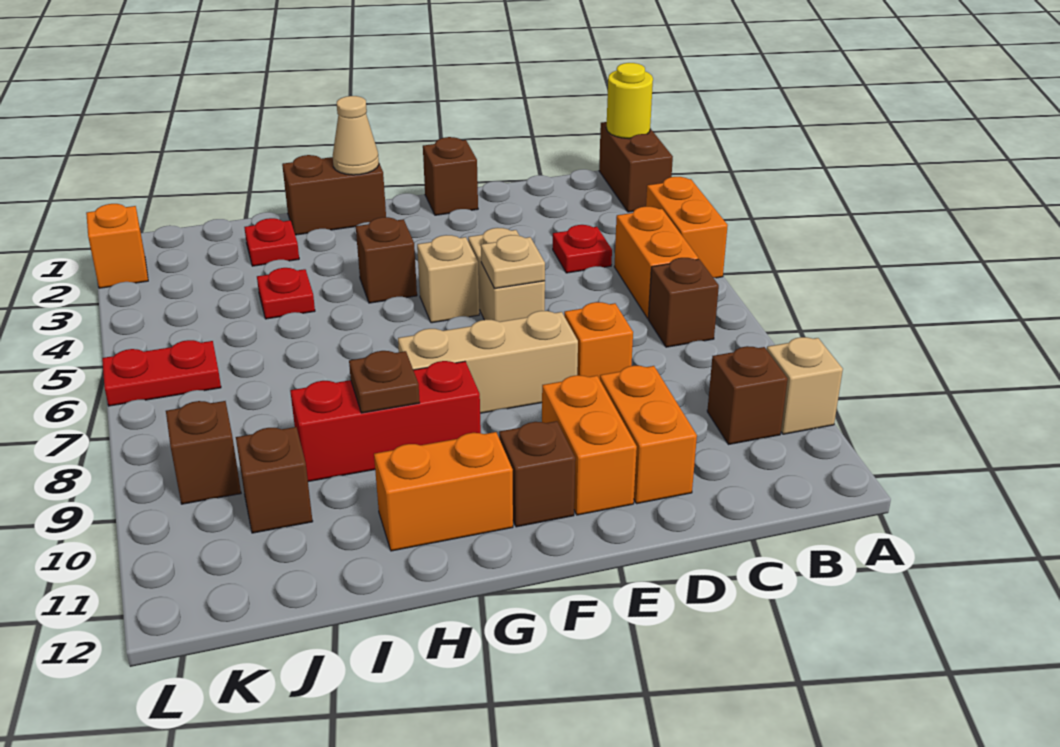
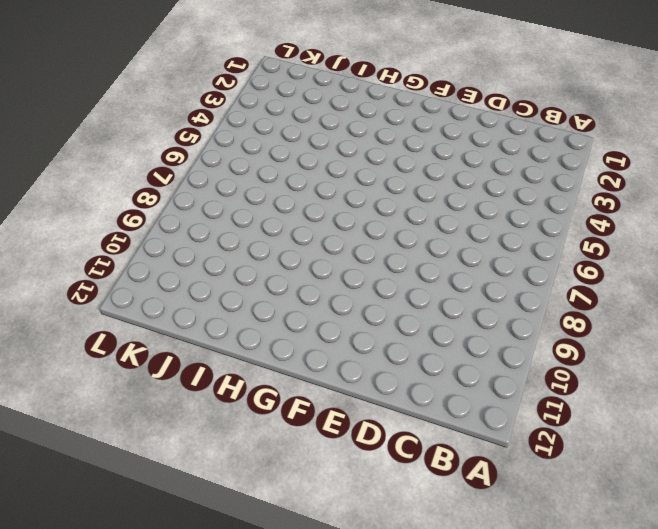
none -> brown 1x2 brick [599,122,673,212]
none -> orange 1x2 brick [646,177,728,278]
none -> tan 1x1 brick [767,337,843,434]

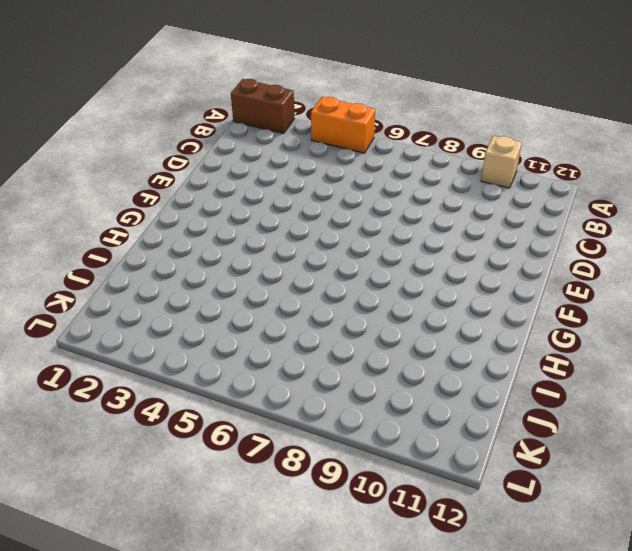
none -> orange 1x2 brick [614,207,698,318]
none -> brown 1x1 brick [648,258,719,347]
none -> brown 1x1 brick [707,346,788,445]

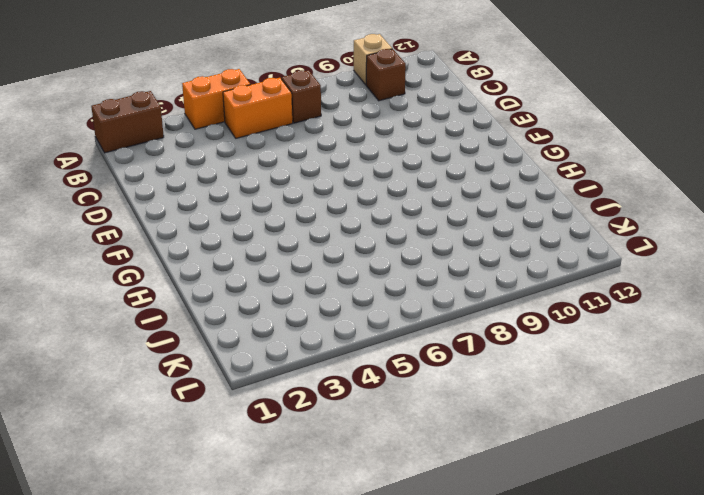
none -> red 1x1 plate [553,225,612,273]
none -> orange 1x1 brick [564,302,633,379]
none -> orange 1x2 brick [600,366,697,504]

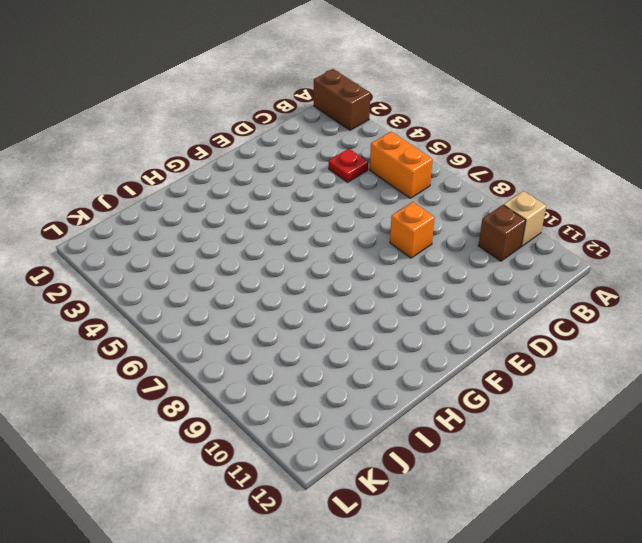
none -> orange 1x2 brick [646,177,728,278]
none -> brown 1x1 brick [648,258,719,347]
none -> orange 1x2 brick [600,366,697,504]

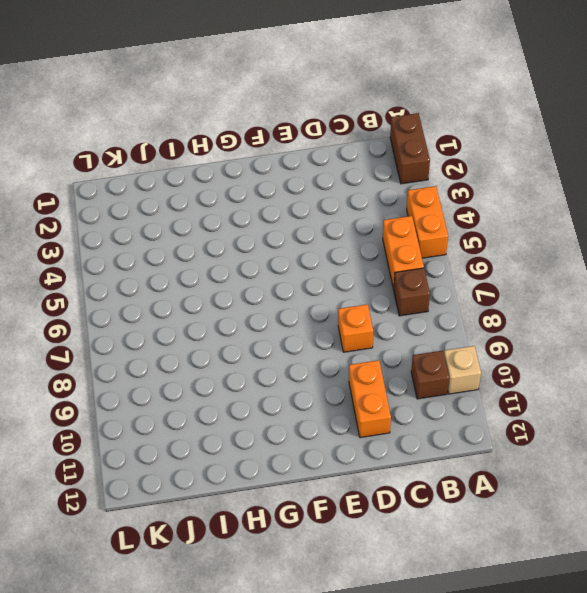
none -> red 1x1 plate [553,225,612,273]
none -> brown 1x1 brick [423,137,478,215]
none -> tan 1x2 brick [468,228,545,322]

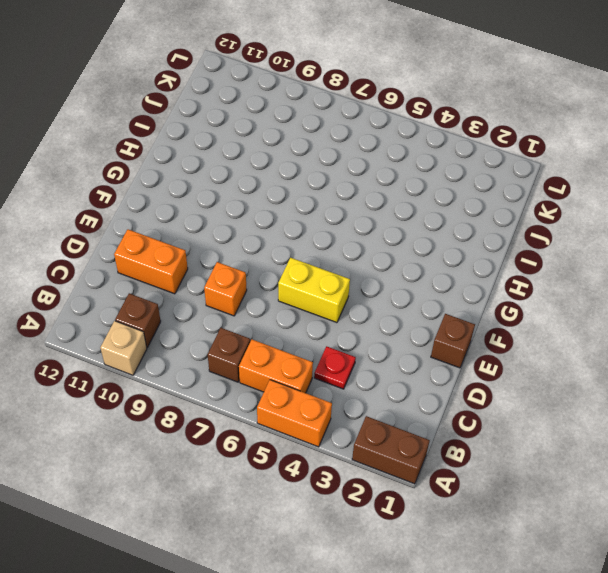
yellow 1x2 brick [278,257,350,323] -> tan 1x2 brick [468,228,545,322]
none -> tan 1x3 brick [398,311,578,413]
none -> orange 1x2 brick [542,375,637,515]
none -> tan 1x1 brick [417,235,479,323]

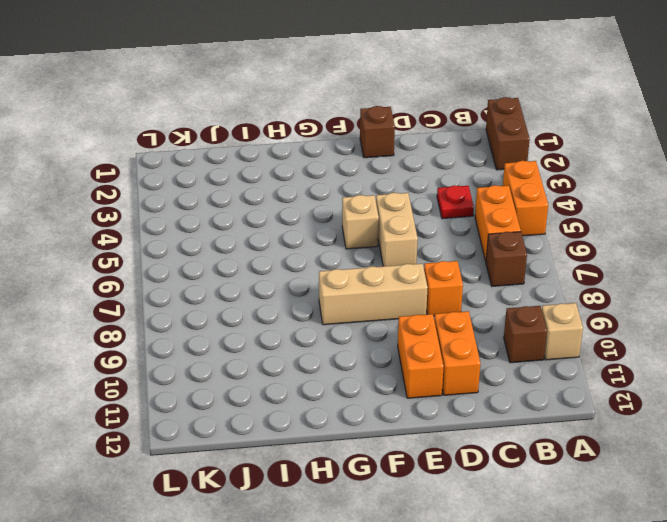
none -> brown 1x1 brick [499,421,575,527]
none -> brown 1x2 brick [282,155,386,235]
none -> brown 1x1 brick [356,217,417,303]

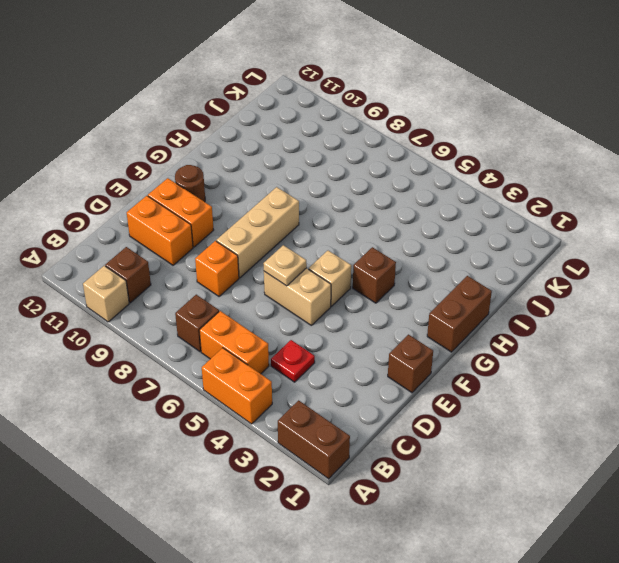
brown 1x1 round brick [175,165,205,202] -> brown 1x1 brick [499,421,575,527]
none -> red 1x3 brick [290,361,481,482]
none -> orange 1x2 brick [374,432,513,551]
none -> red 1x1 plate [244,218,299,266]

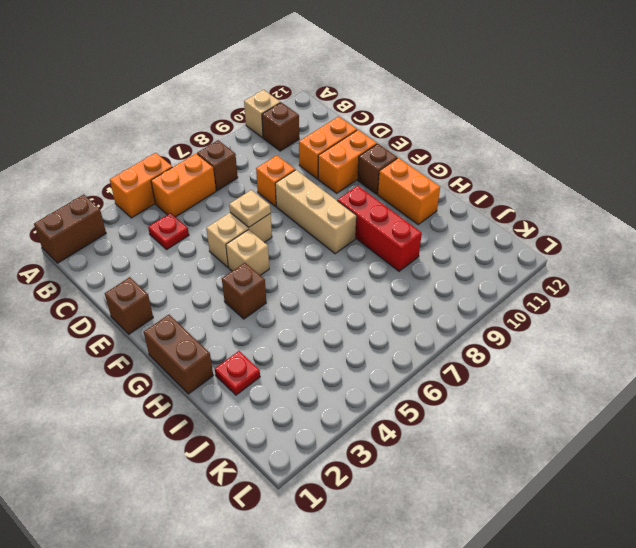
none -> red 1x1 plate [257,268,315,319]
none -> brown 1x1 brick [236,427,313,533]
none -> red 1x2 plate [102,340,221,406]

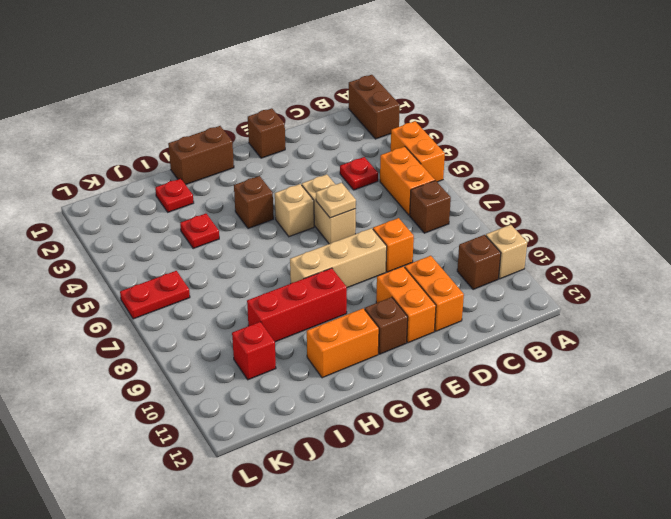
red 1x1 brick [232,322,276,380] -> brown 1x1 brick [236,427,313,533]
none -> brown 1x1 brick [166,401,241,504]
none -> orange 1x1 brick [86,204,148,288]
none -> yellow 1x1 round brick [606,63,653,139]

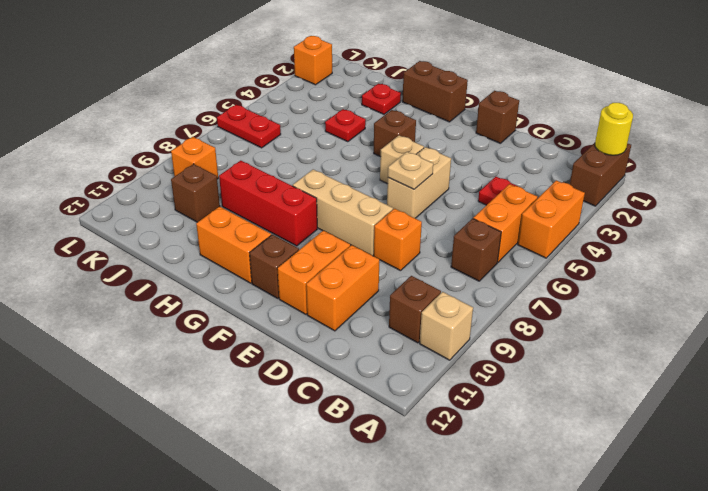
orange 1x1 brick [171,137,218,179] -> brown 1x1 brick [166,401,241,504]
none -> tan 1x1 cone [333,96,379,175]
none -> brown 1x1 plate [349,351,420,413]

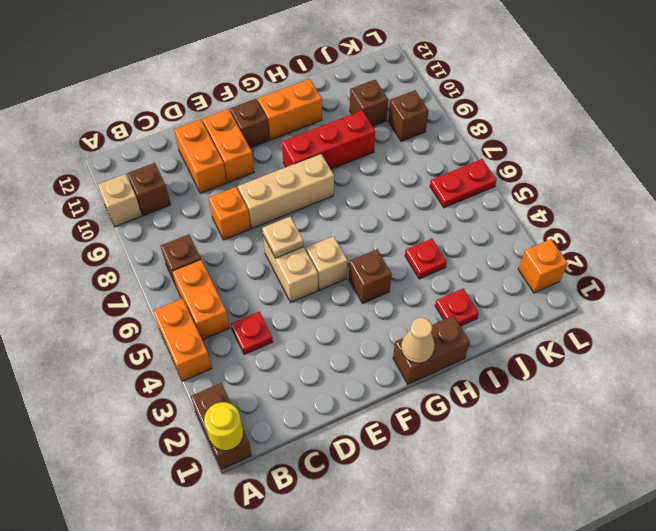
none -> brown 1x1 brick [423,137,478,215]
none -> brown 1x1 plate [349,351,420,413]

